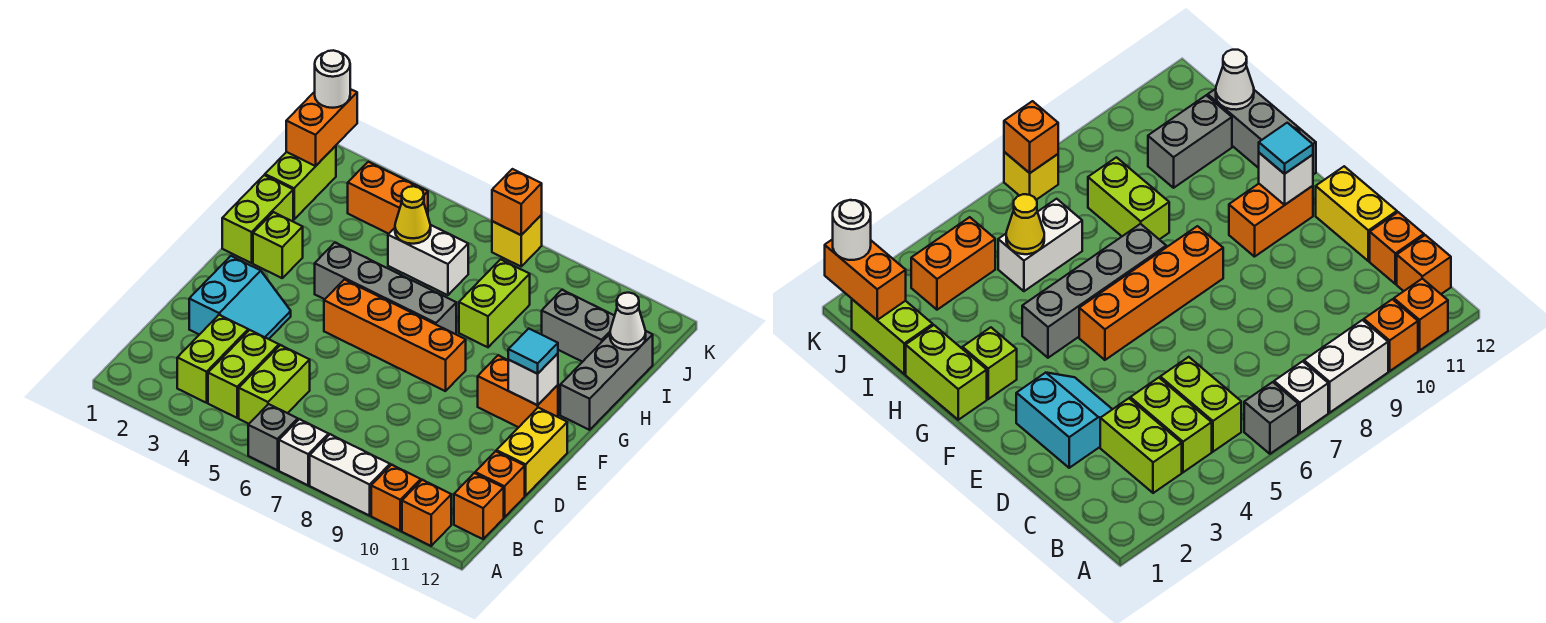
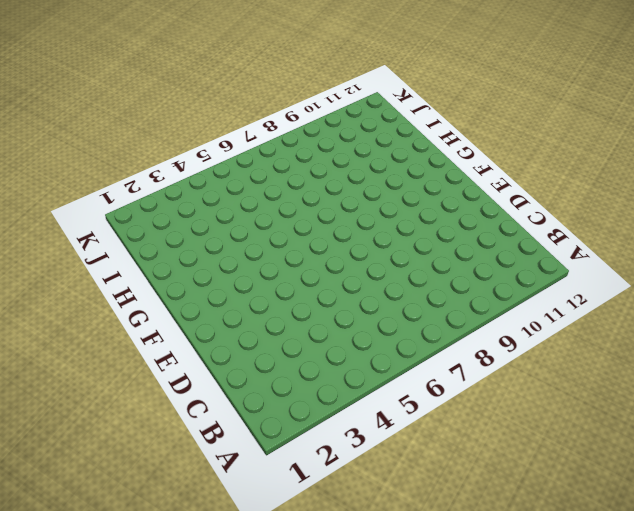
none -> grey 1x1 brick [248,404,298,470]
none -> white 1x1 brick [279,419,329,485]
none -> white 1x2 brick [310,434,390,516]
none -> orange 1x1 brick [371,465,421,531]

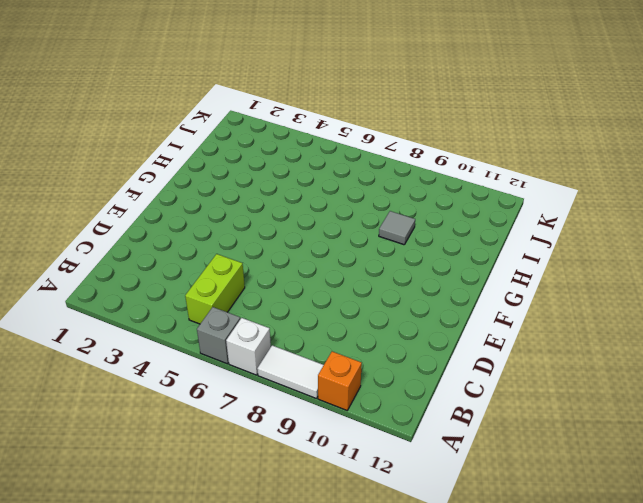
white 1x2 tile [257,345,324,399] -> white 1x2 brick [310,434,390,516]
grey 1x1 tile [379,211,415,245] -> none
none -> orange 1x1 brick [402,480,451,546]
none -> lime 1x2 brick [177,315,248,403]
none -> lime 1x2 brick [208,330,279,418]
none -> orange 1x1 brick [454,473,504,539]

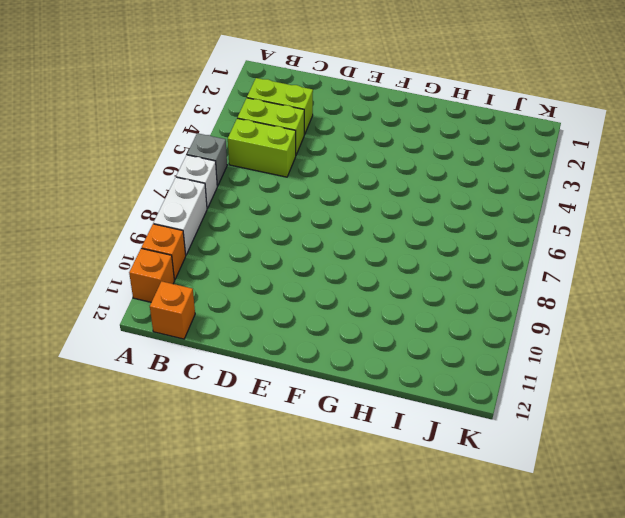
none -> orange 1x1 brick [475,451,525,517]
none -> cyan 2x2 slope [189,256,291,339]
none -> yellow 1x2 brick [497,408,567,495]
none -> orange 1x4 brick [324,280,466,391]

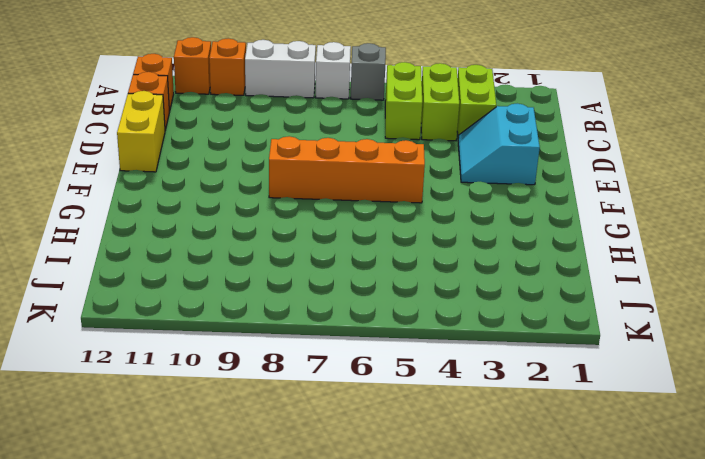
none -> orange 1x2 brick [478,355,558,427]
none -> lime 1x2 brick [222,175,293,263]
none -> lime 1x1 brick [253,212,303,278]
none -> grey 1x4 brick [315,243,456,334]

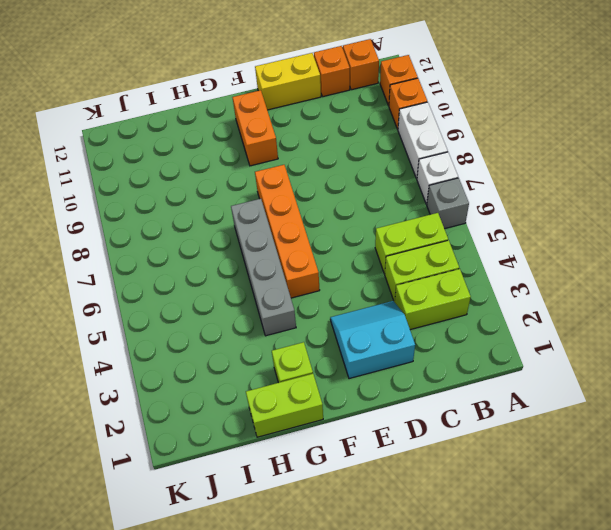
none -> grey 1x3 brick [560,331,653,430]
none -> lime 1x2 brick [459,259,530,347]
none -> lime 1x2 brick [265,146,336,219]
none -> white 1x2 brick [388,225,468,295]

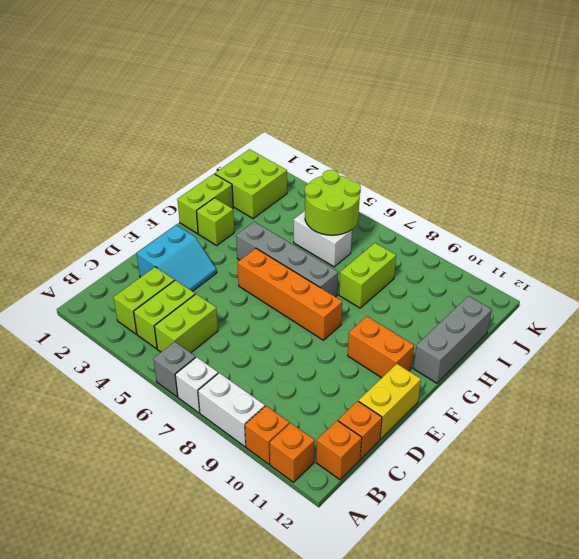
lime 2x2 brick [215,149,287,219] -> lime 1x2 brick [265,146,336,219]
lime 2x2 round brick [304,170,361,235] -> yellow 1x1 cone [395,186,431,244]
none -> grey 1x2 brick [542,290,614,362]
none -> orange 1x2 brick [348,162,428,234]
none -> yellow 1x1 brick [492,215,542,266]
none -> white 1x1 brick [508,353,558,405]

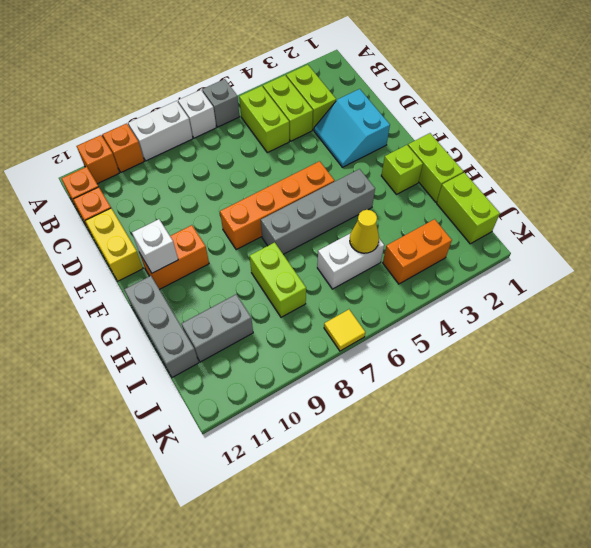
yellow 1x1 tile [324,310,365,351] -> yellow 1x1 brick [492,215,542,266]
none -> white 1x1 cone [610,293,646,350]
none -> orange 1x2 brick [286,89,357,166]
none -> orange 1x1 brick [492,169,542,235]
none -> cyan 1x1 tile [508,329,558,374]

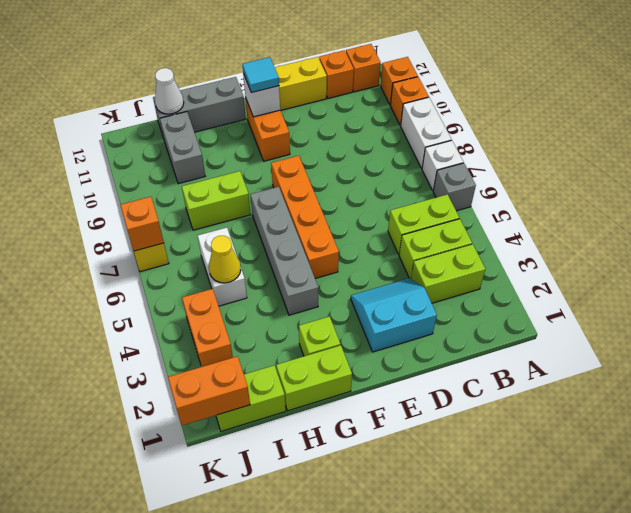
none -> white 1x1 round brick [315,50,350,108]

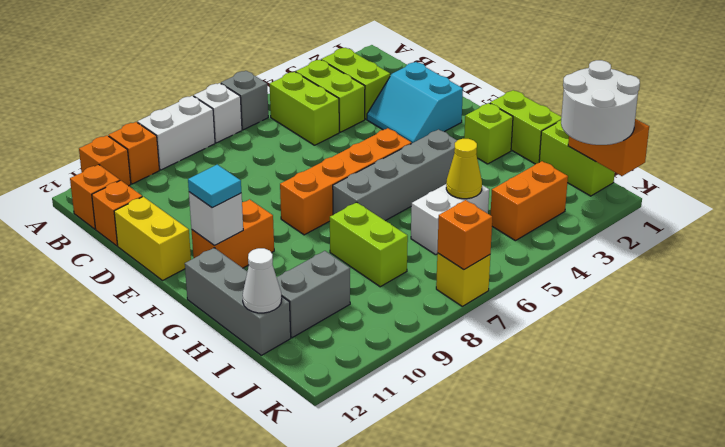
white 2x2 round brick [561,60,640,145] -> white 1x1 round brick [315,50,350,108]

